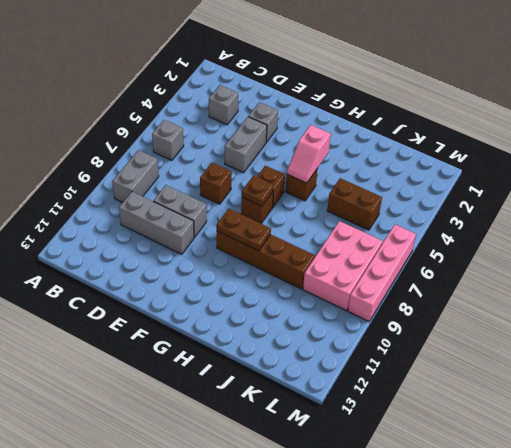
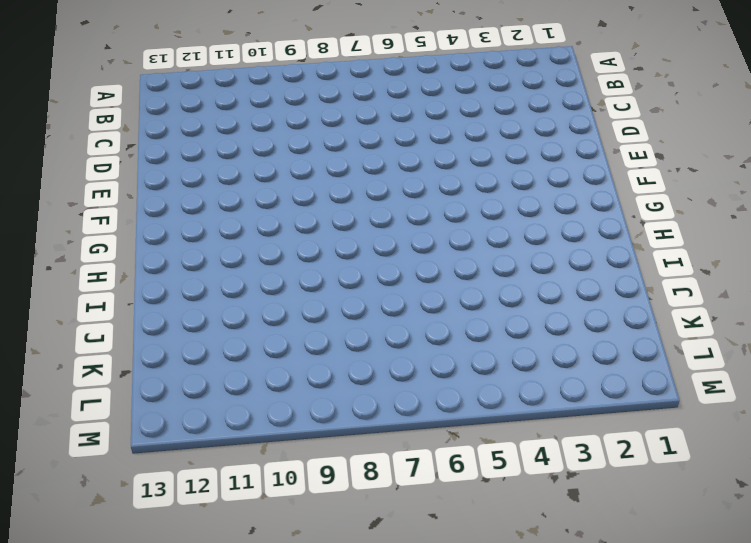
none -> grey 1x1 brick [152,120,184,160]
none -> grey 1x2 brick [112,150,159,203]
none -> grey 1x1 brick [209,85,238,125]

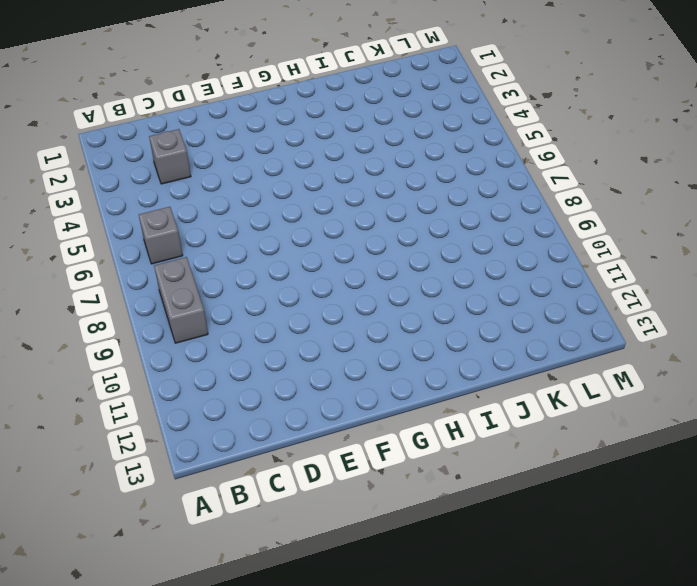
none -> grey 1x3 brick [119,192,194,254]
none -> grey 1x2 brick [153,185,207,237]
none -> grey 1x1 brick [248,102,278,142]

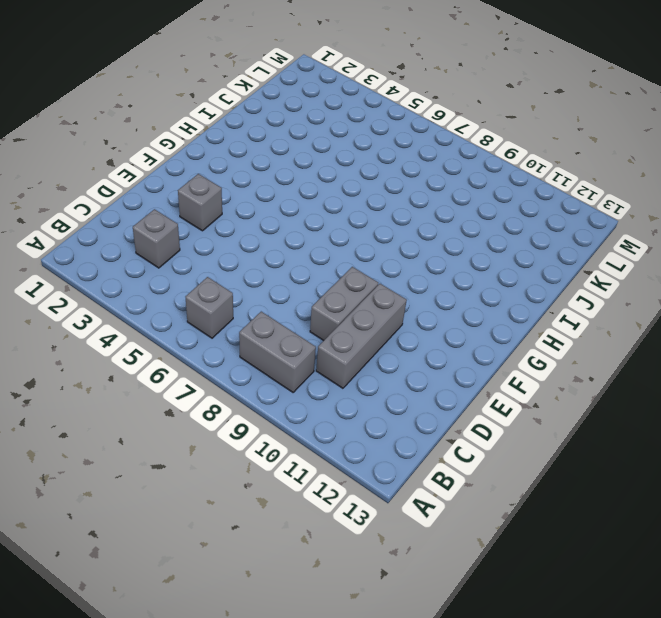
none -> grey 1x2 brick [225,117,267,173]
none -> brown 1x1 brick [200,163,231,204]
none -> brown 1x1 brick [257,166,285,207]

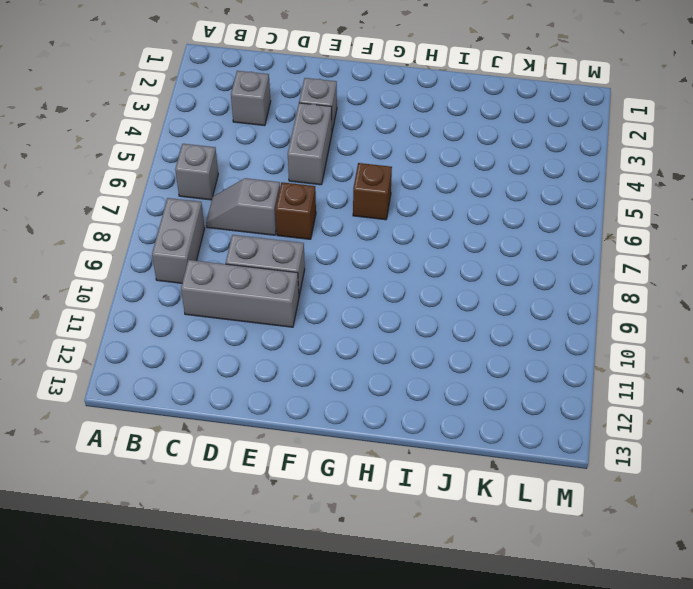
grey 1x2 slope [206,178,280,235] -> none
none -> brown 1x1 brick [241,192,273,223]
none -> brown 1x4 brick [217,231,315,289]
none -> brown 1x1 brick [286,168,318,201]

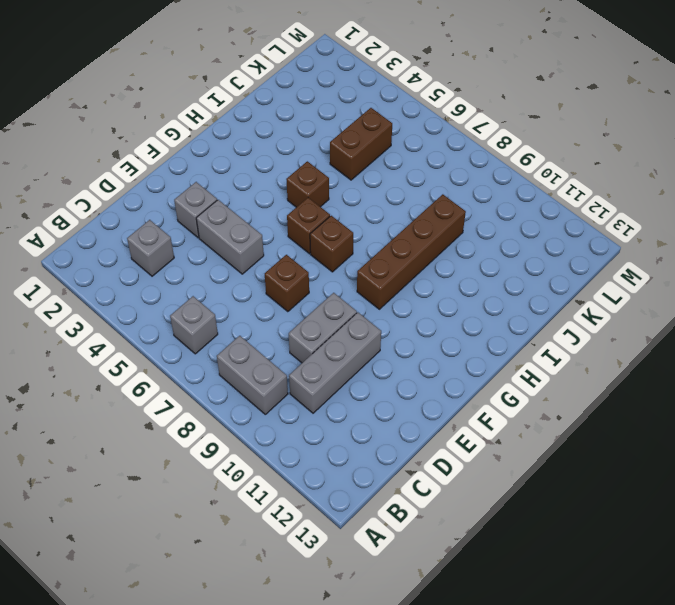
none -> pink 2x3 brick [303,221,383,311]
none -> pink 1x4 brick [348,225,416,321]
none -> brown 1x1 plate [242,175,274,206]

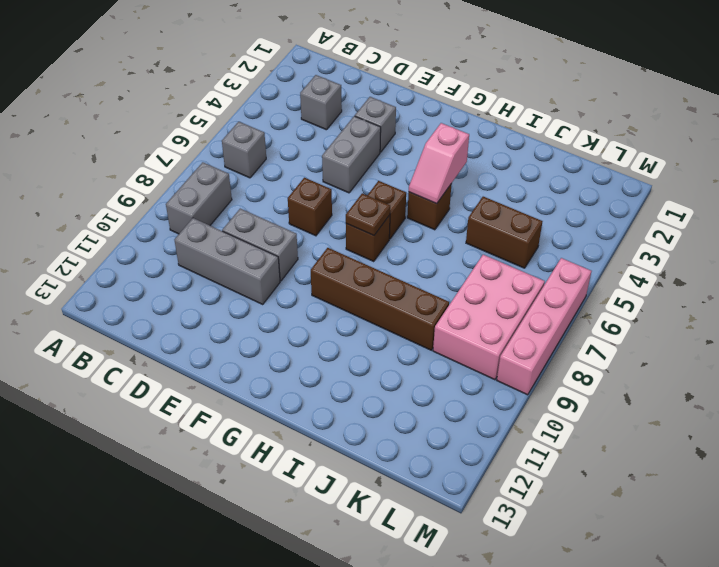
none -> brown 1x2 plate [216,209,271,251]

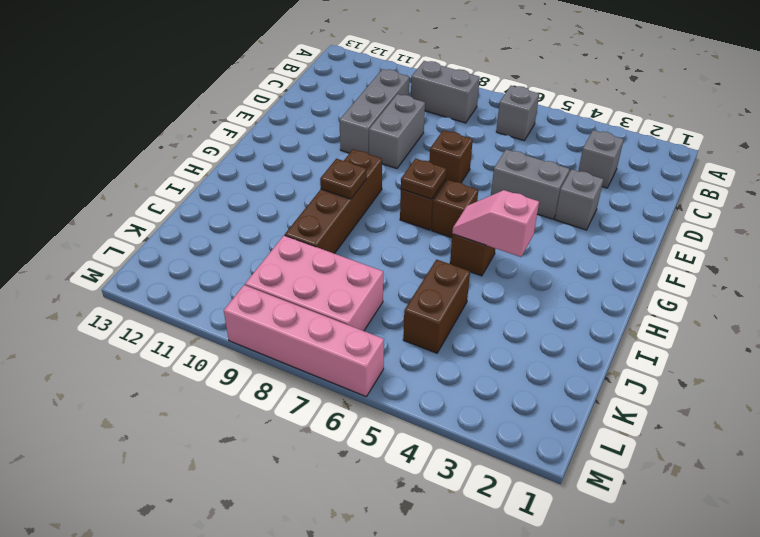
brown 1x1 plate [320,159,367,199] -> brown 1x2 plate [216,209,271,251]

